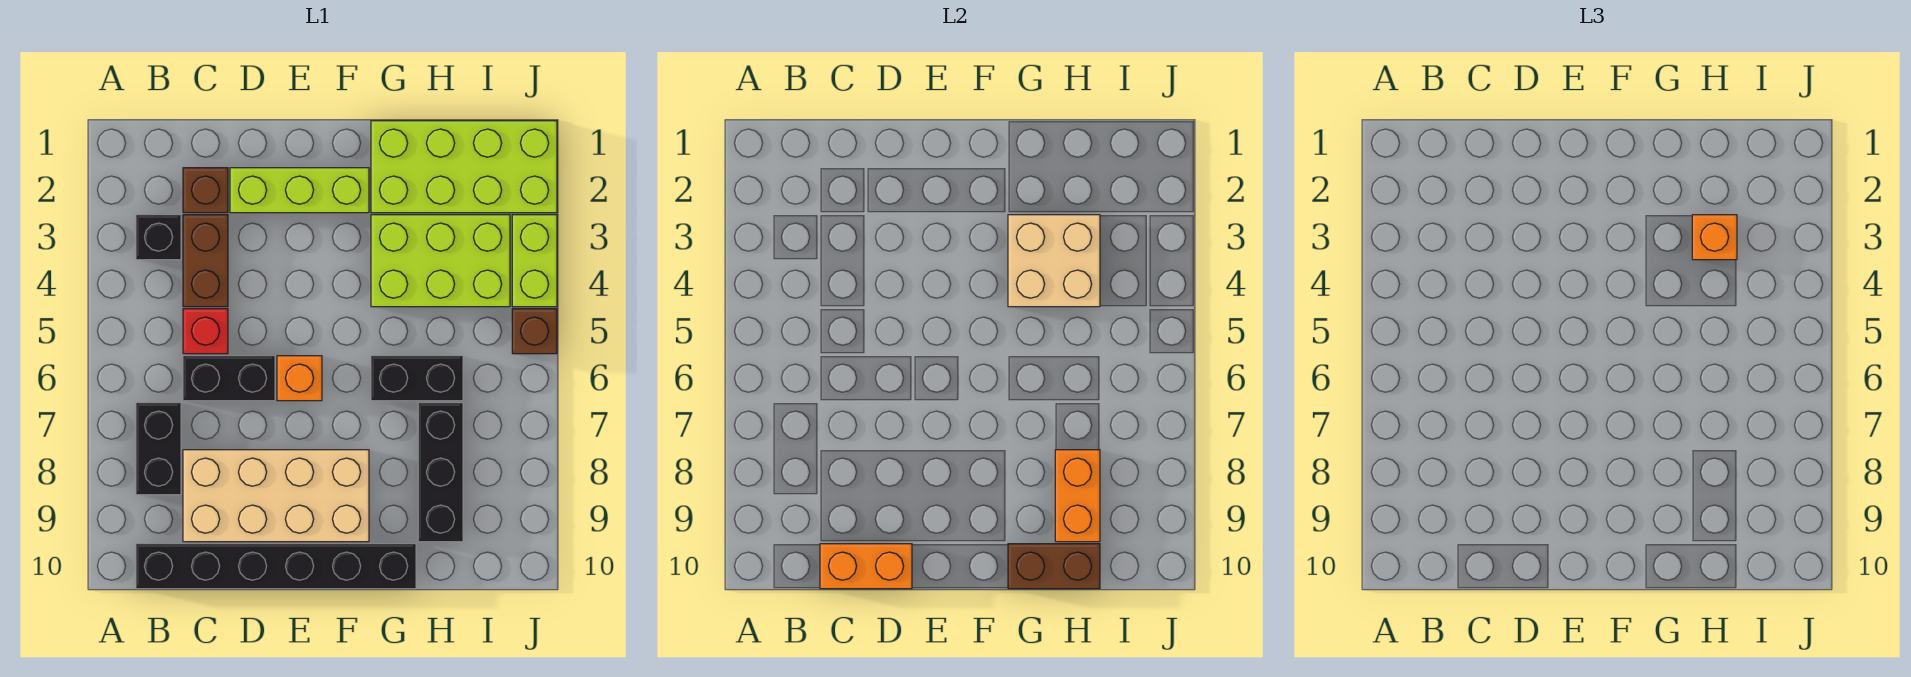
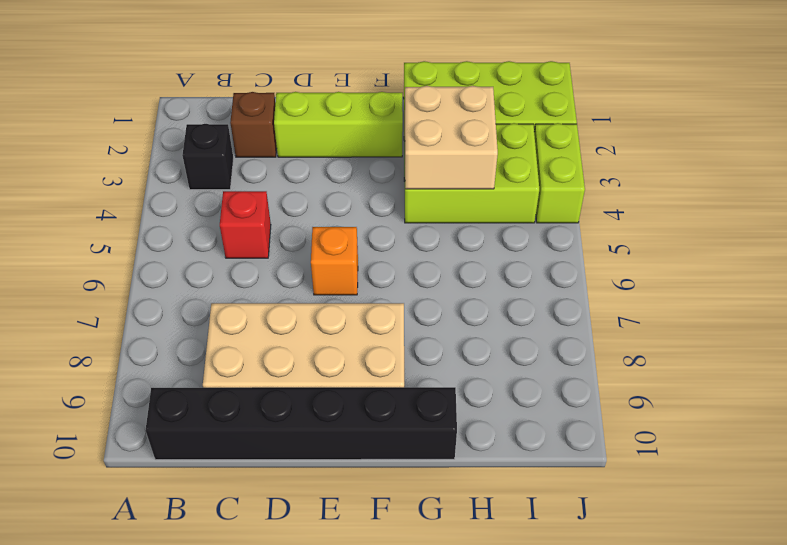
none -> black 1x2 brick [136,403,181,495]
none -> brown 1x2 brick [183,215,228,307]
none -> black 1x2 brick [183,356,275,401]

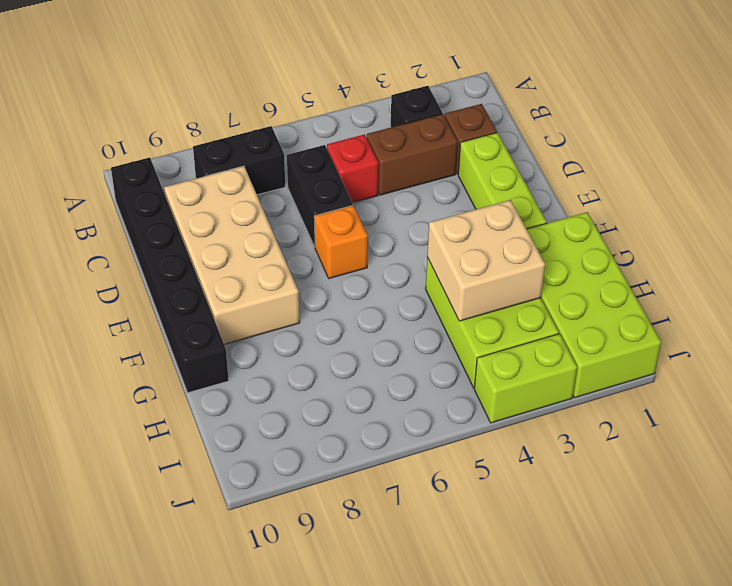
none -> black 1x2 brick [371,356,463,401]
none -> black 1x3 brick [418,403,463,542]
none -> brown 1x1 brick [512,309,557,354]

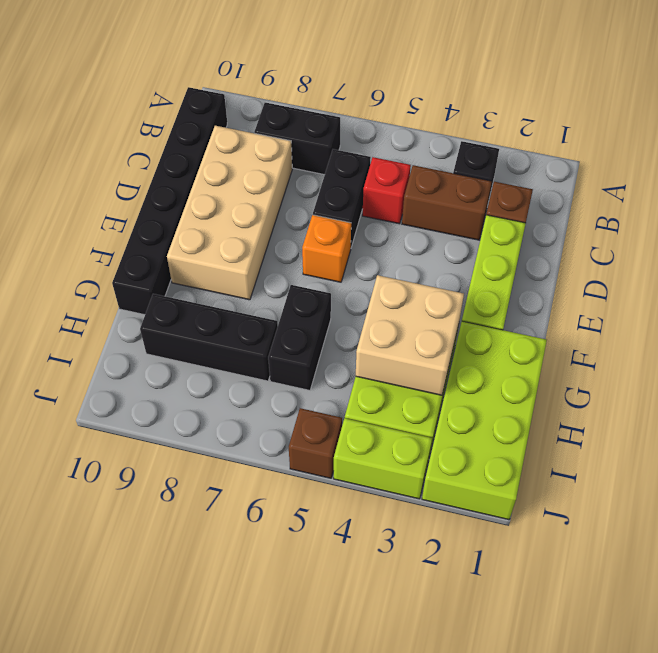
none -> orange 1x2 brick [820,544,912,589]
none -> brown 1x2 brick [1008,544,1100,589]
none -> orange 1x2 brick [1055,450,1100,542]

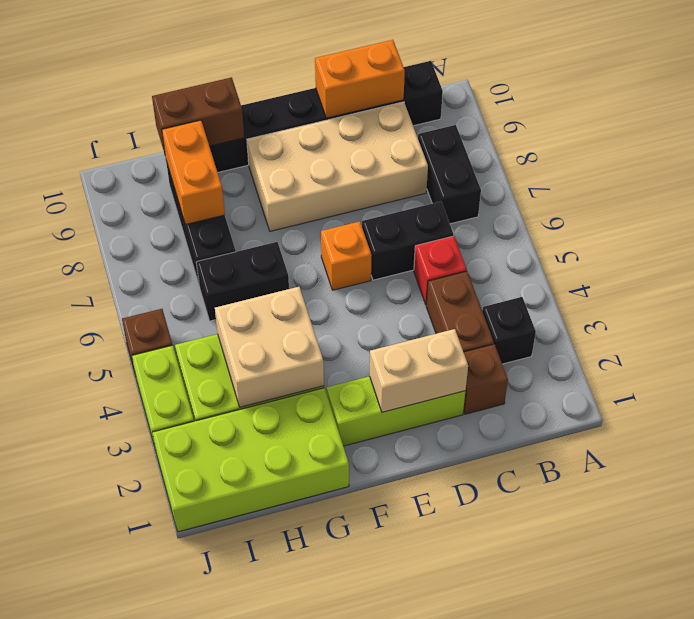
tan 1x2 brick [370,329,468,412] -> none
none -> orange 1x1 brick [1692,215,1737,260]

